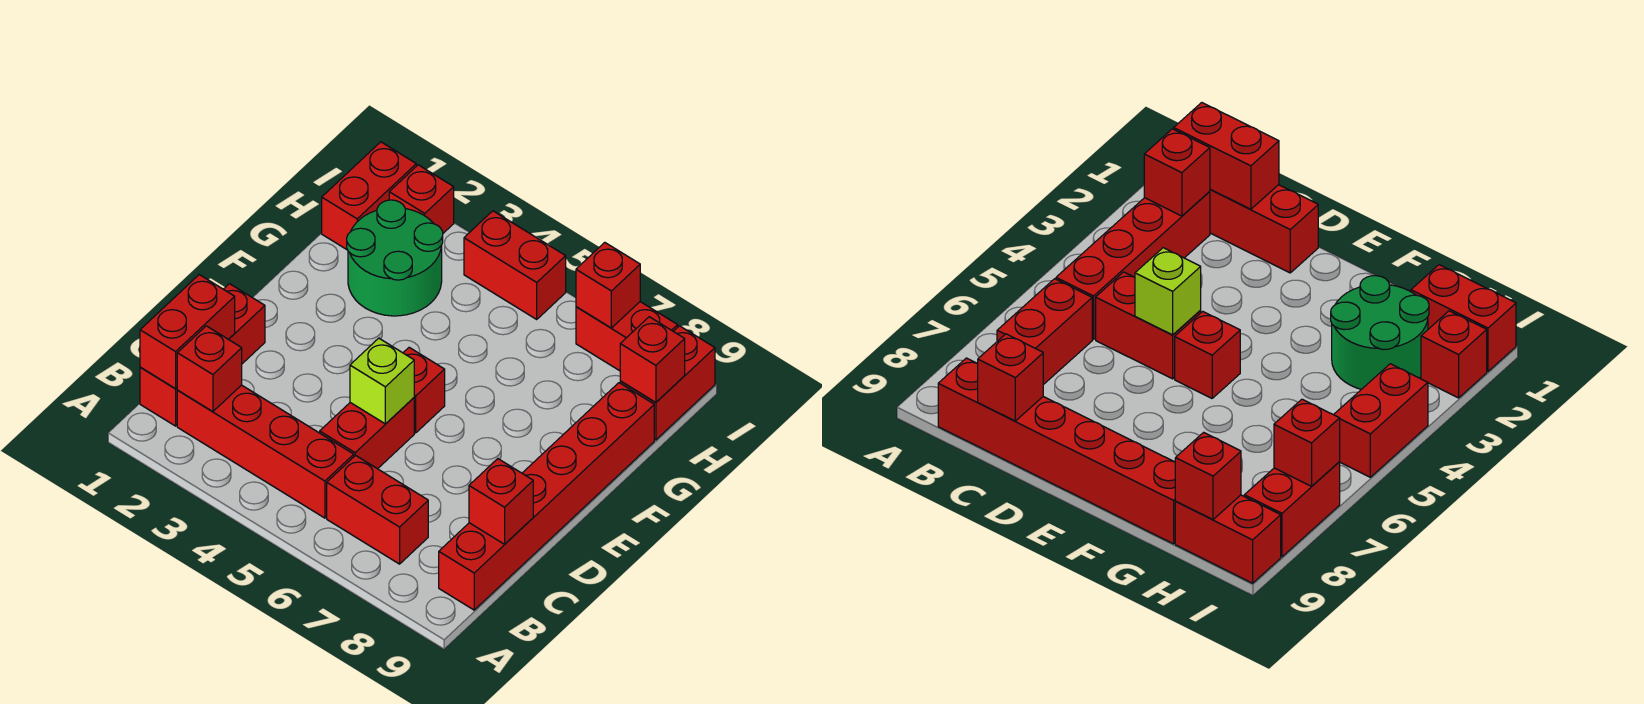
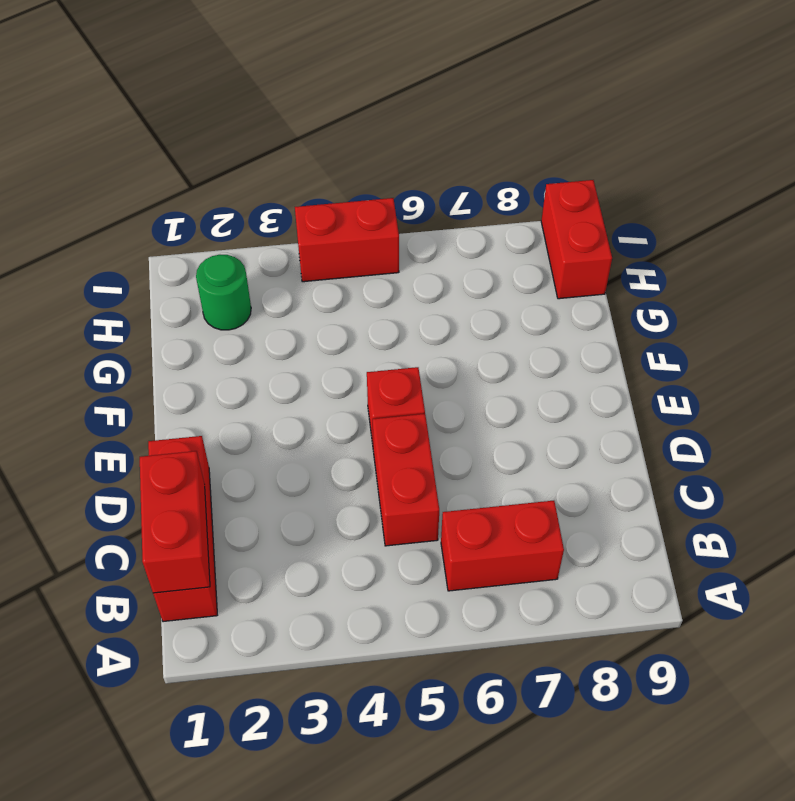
green 1x1 round brick [196,255,251,330] -> green 2x2 round brick [347,200,443,316]
none -> red 1x4 brick [177,385,354,518]
none -> red 1x6 brick [439,383,654,610]
none -> red 1x2 brick [322,142,416,250]

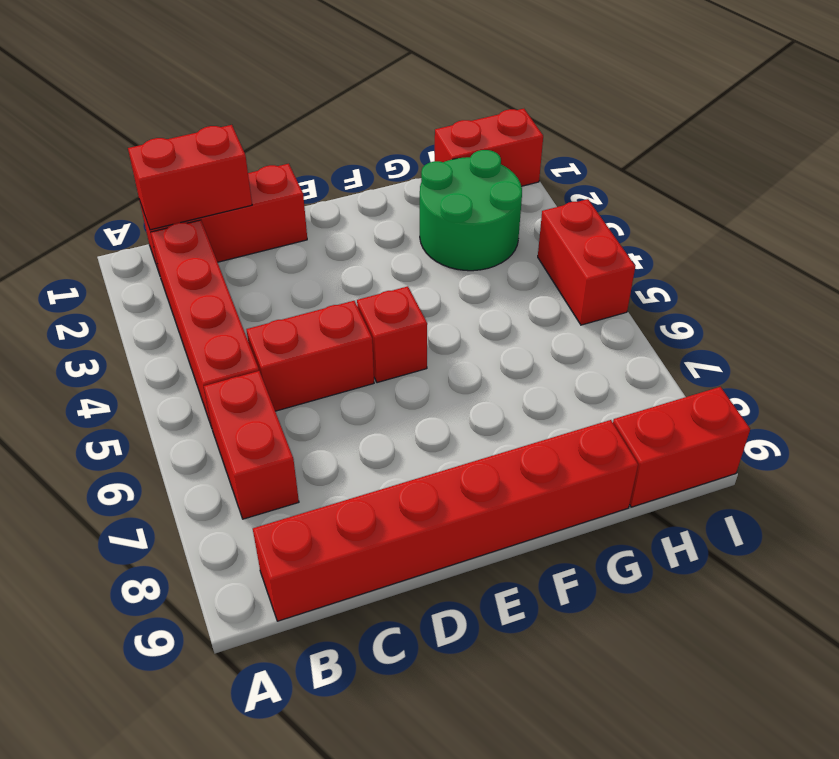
none -> red 1x1 brick [389,165,454,233]
none -> red 1x2 brick [576,302,678,371]
none -> red 1x1 brick [177,326,242,412]

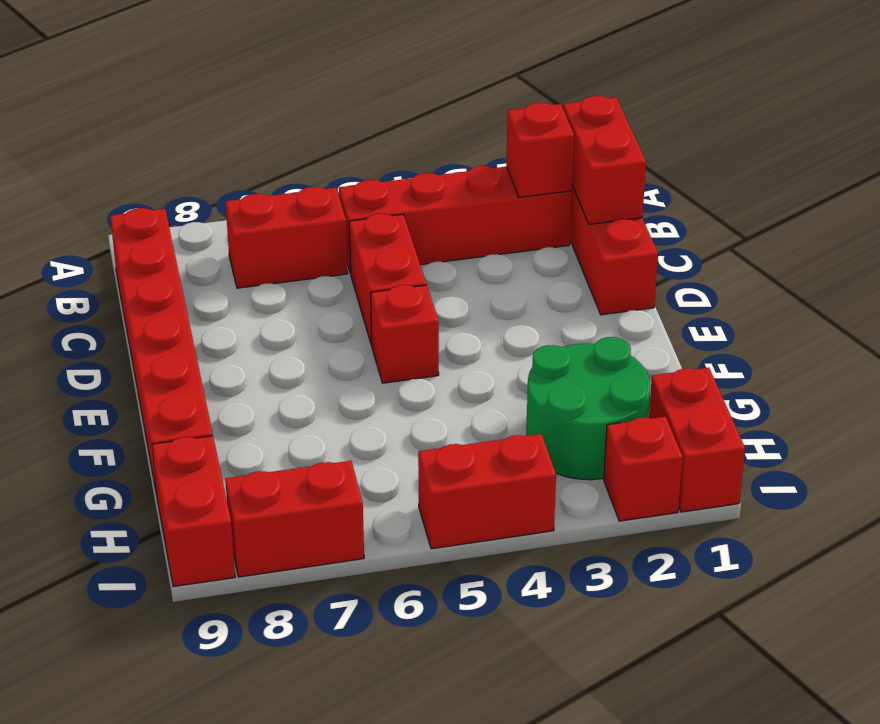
none -> red 1x1 brick [469,459,533,544]
none -> lime 1x1 brick [350,338,414,424]
none -> red 1x1 brick [620,317,685,403]

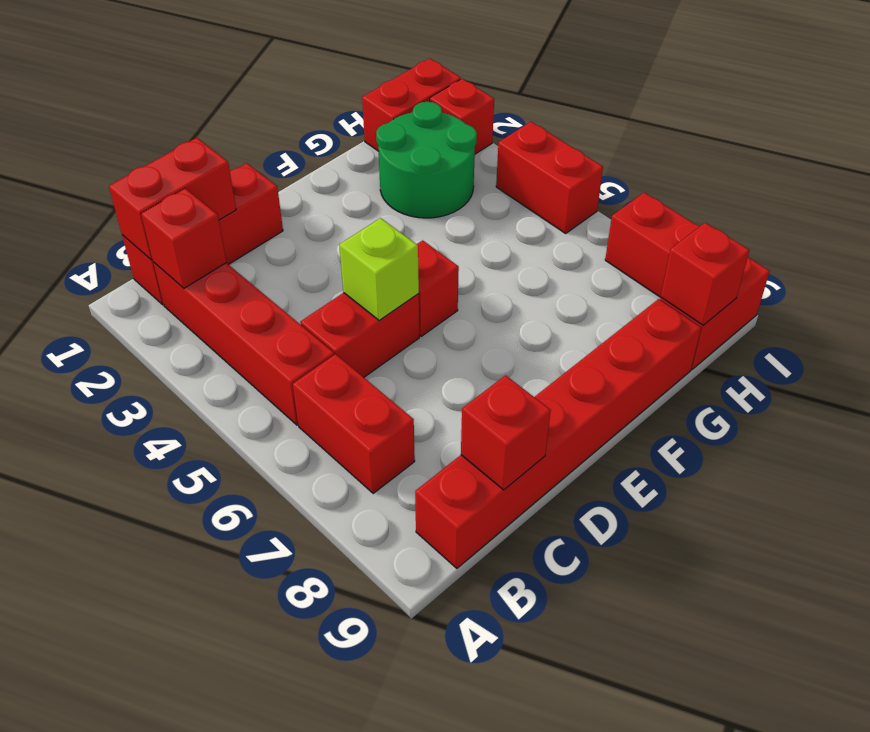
none -> red 1x1 brick [576,242,640,328]

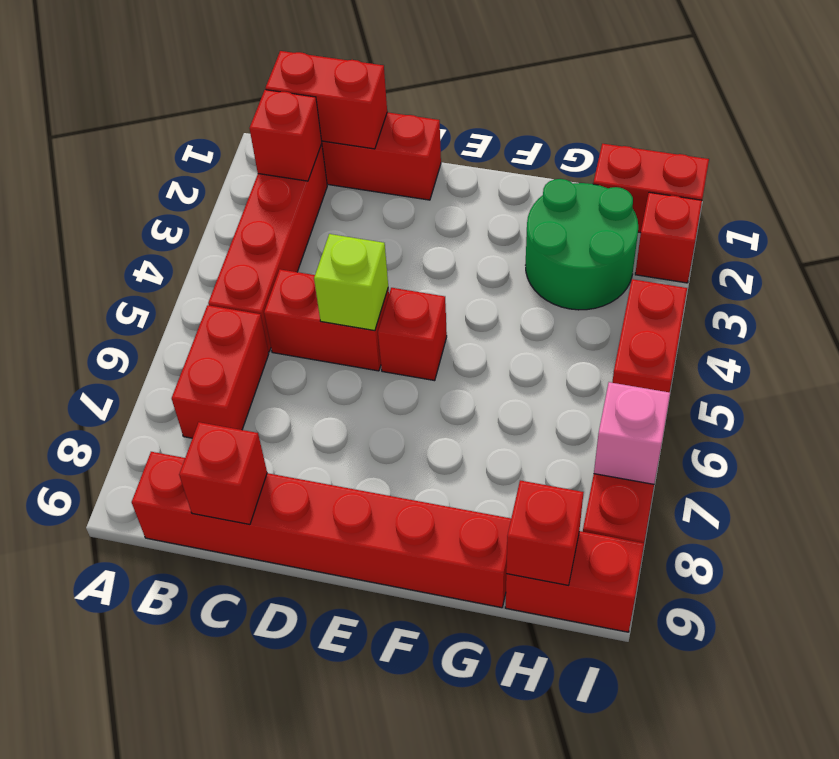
pink 1x1 brick [594,382,670,484] -> red 1x1 brick [576,242,640,328]

